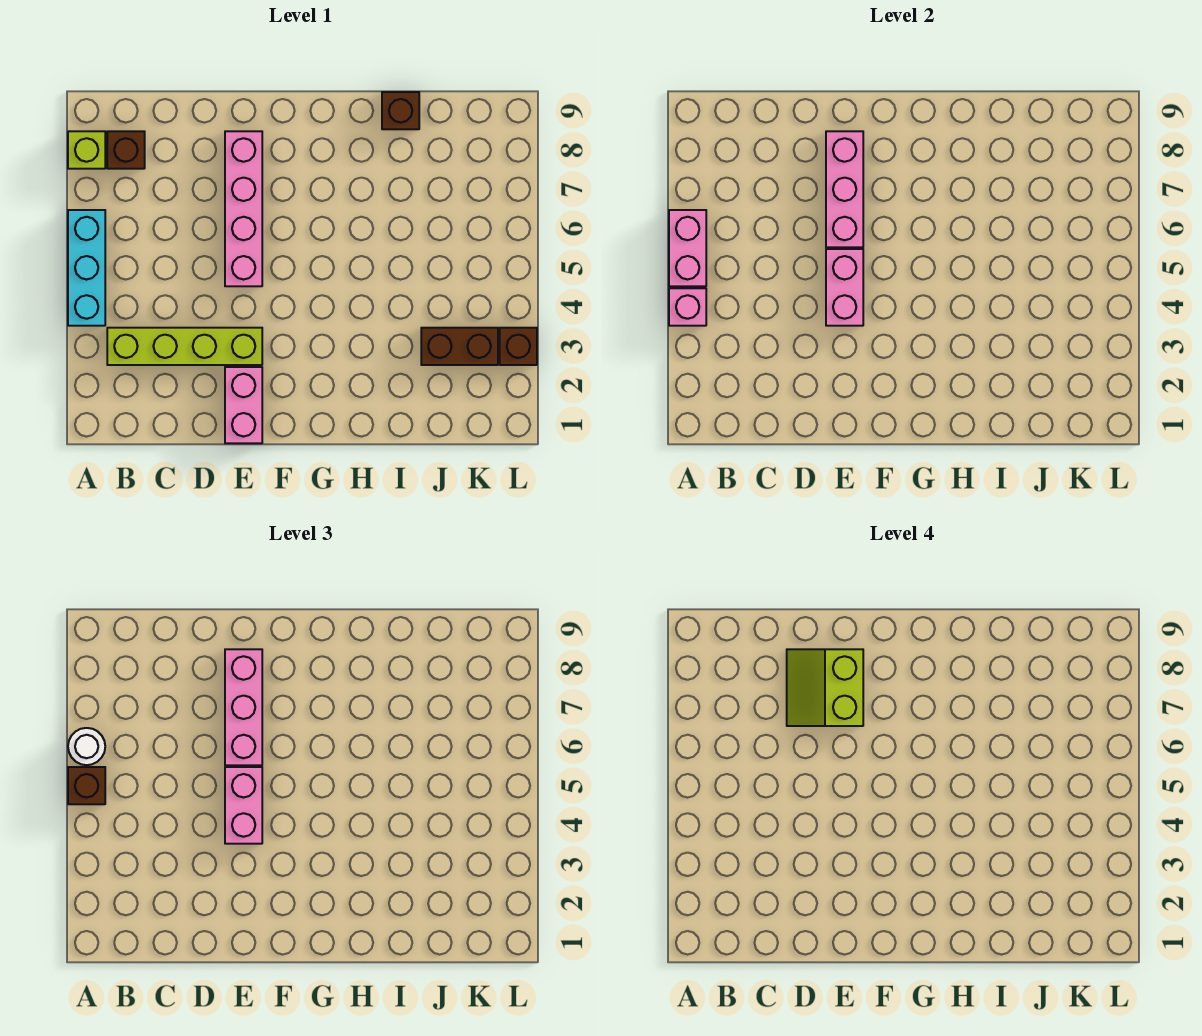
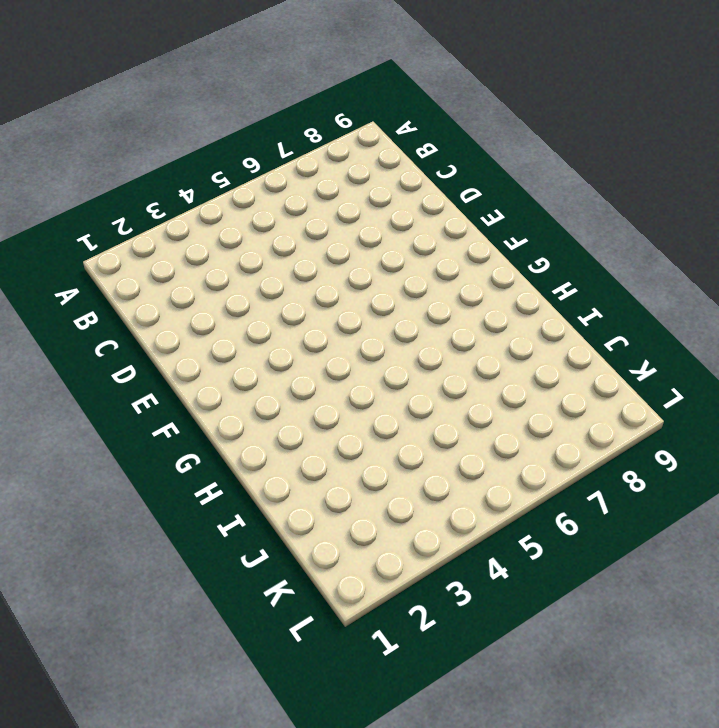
none -> cyan 1x3 brick [68,210,105,326]
none -> lime 1x1 brick [68,131,105,169]
none -> lime 1x4 brick [107,328,262,365]

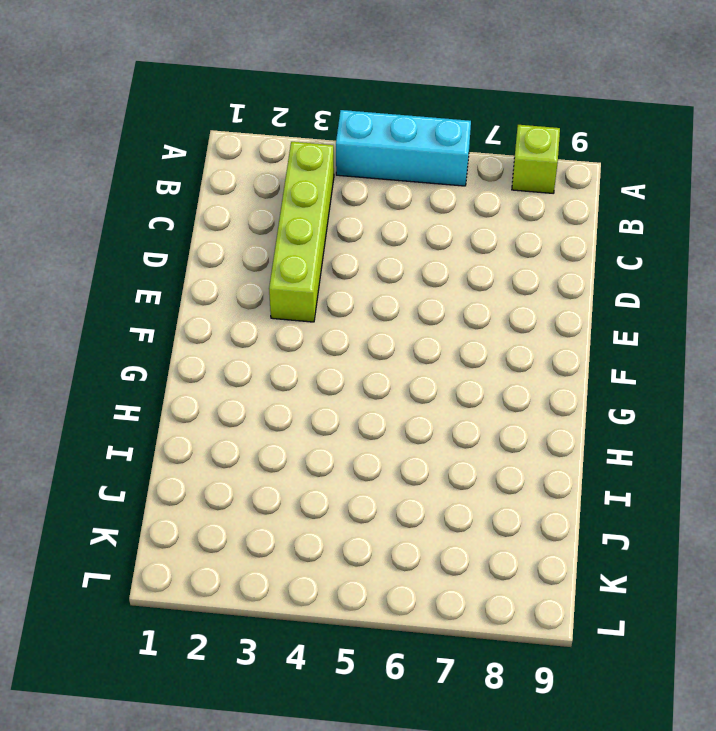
none -> brown 1x1 brick [107,131,145,169]
none -> pink 1x2 brick [225,367,262,443]
none -> pink 1x4 brick [225,131,262,286]

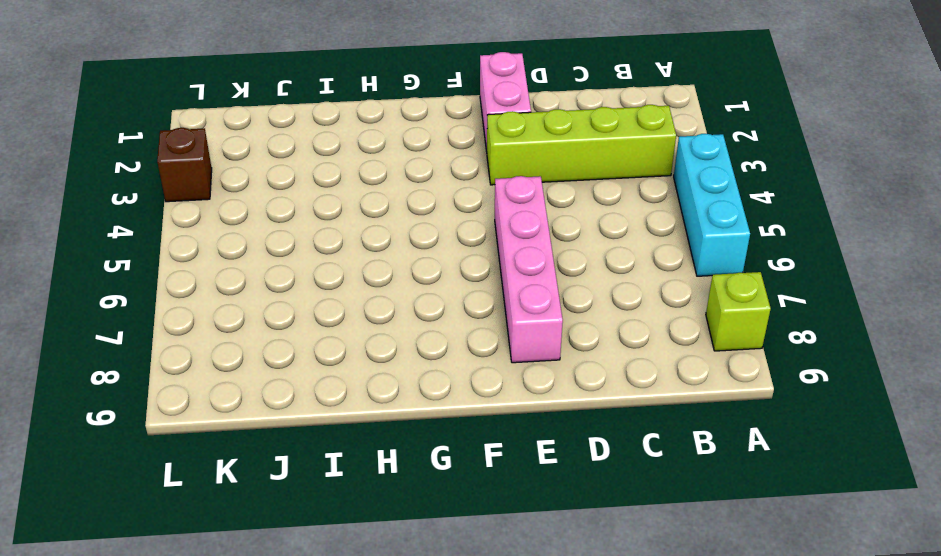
none -> brown 1x1 brick [107,131,145,169]
none -> brown 1x1 brick [382,92,419,129]
none -> brown 1x2 brick [421,328,498,365]

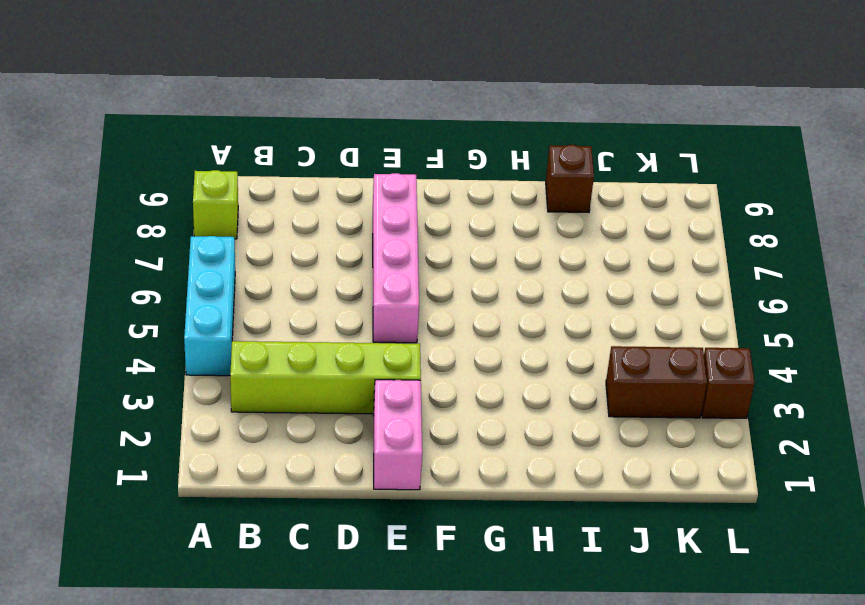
none -> brown 1x1 brick [107,131,145,169]
none -> pink 1x1 brick [669,288,706,326]
none -> pink 1x2 brick [669,210,706,286]

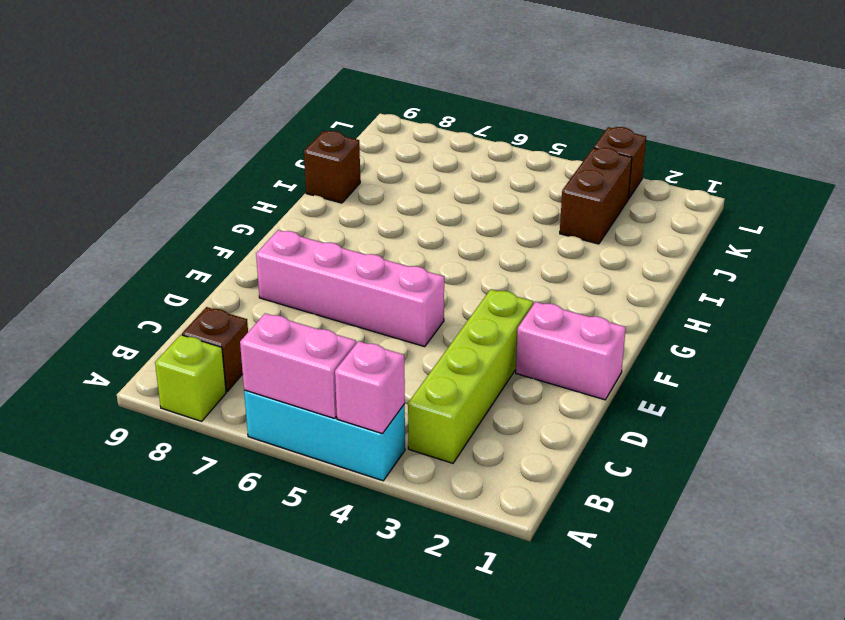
none -> pink 1x2 brick [826,249,863,326]
none -> pink 1x3 brick [826,131,863,247]
none -> brown 1x1 brick [68,767,105,804]

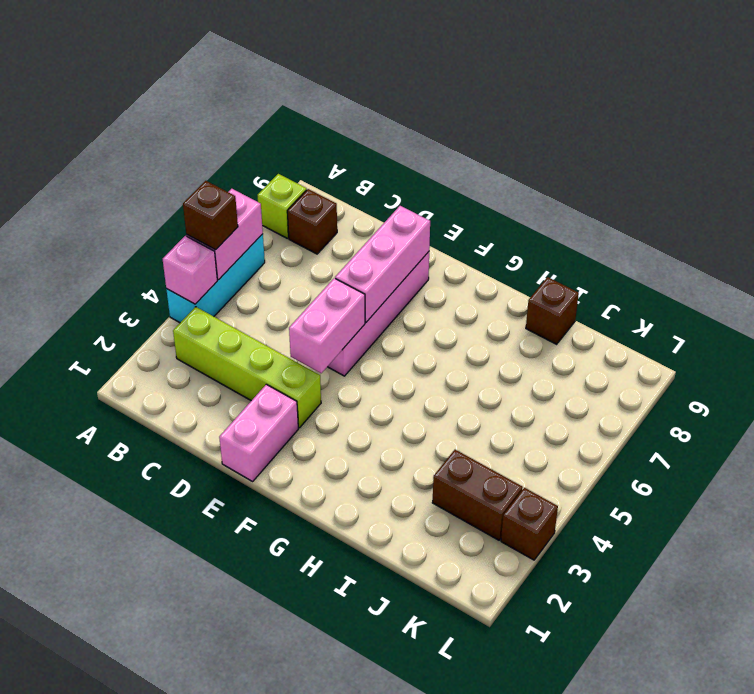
none -> white 1x1 round brick [68,728,105,765]
none -> pink 1x2 brick [225,767,262,844]
none -> pink 1x3 brick [225,649,262,765]

